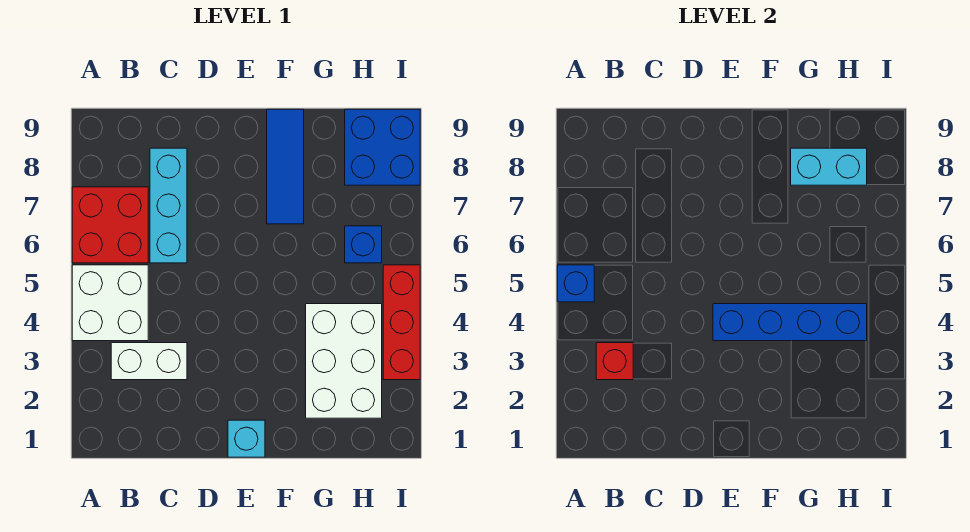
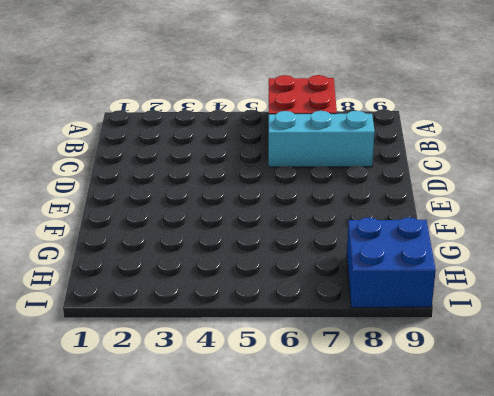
none -> white 2x2 brick [72,265,148,341]
none -> white 1x2 brick [111,343,187,380]
none -> cyan 1x1 brick [228,420,265,457]

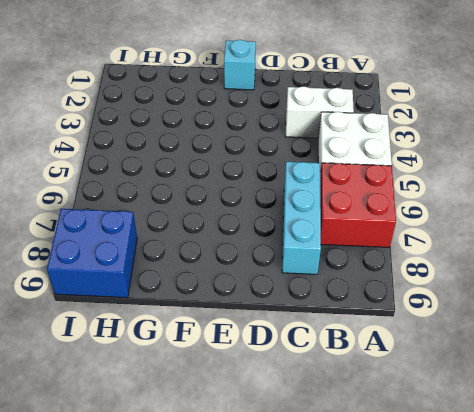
none -> blue 1x3 tile [267,109,304,224]
none -> white 2x3 brick [306,304,382,418]
none -> blue 1x1 brick [345,226,382,263]

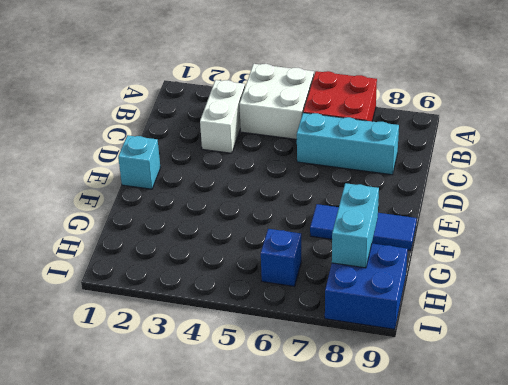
none -> white 2x3 brick [306,304,382,418]
none -> red 1x3 brick [383,265,420,380]
none -> blue 1x1 brick [557,265,594,302]

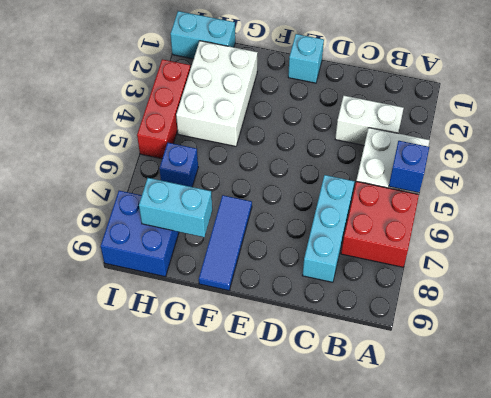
cyan 1x2 brick [170,11,235,59] -> none
none -> red 1x1 brick [596,343,633,380]
none -> blue 1x4 brick [713,304,867,341]

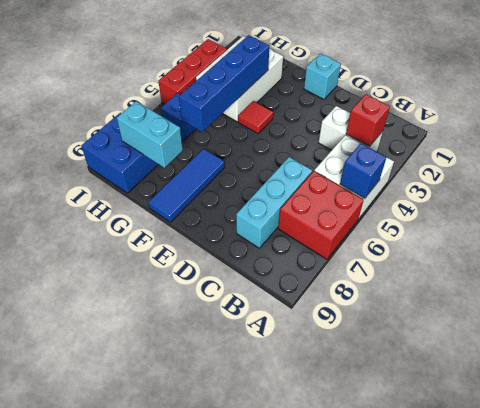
red 1x1 tile [238,101,273,134] -> none
blue 1x4 brick [179,35,269,132] -> blue 1x4 brick turned to [713,304,867,341]

